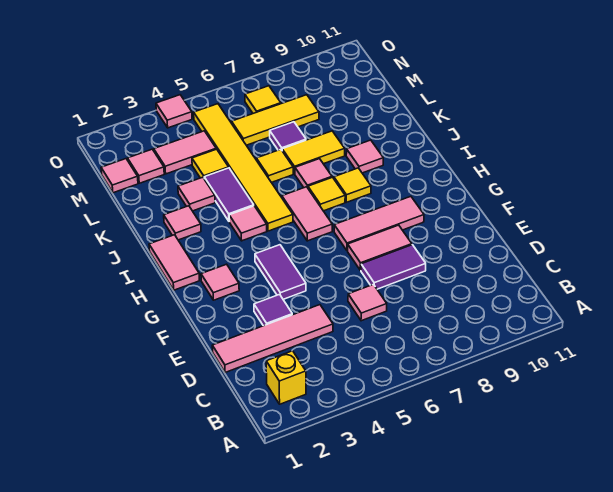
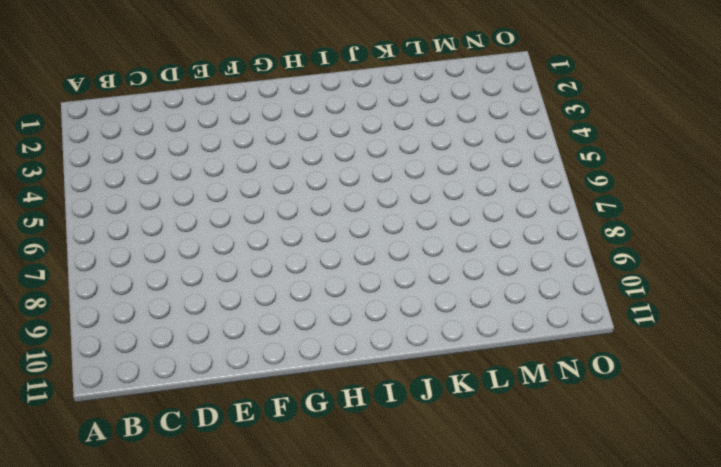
none -> yellow 1x1 brick [266,351,306,404]
none -> pink 1x4 tile [212,305,333,373]
none -> pink 1x1 tile [348,284,387,321]
none -> purple 1x1 tile [254,294,292,326]

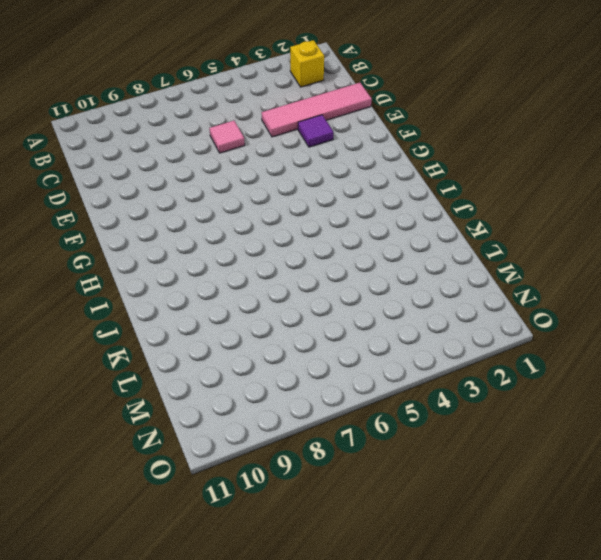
none -> purple 1x2 tile [361,245,426,289]
none -> purple 1x2 tile [255,245,306,299]
none -> pink 1x2 tile [348,225,412,270]
none -> pink 1x1 tile [201,264,239,300]

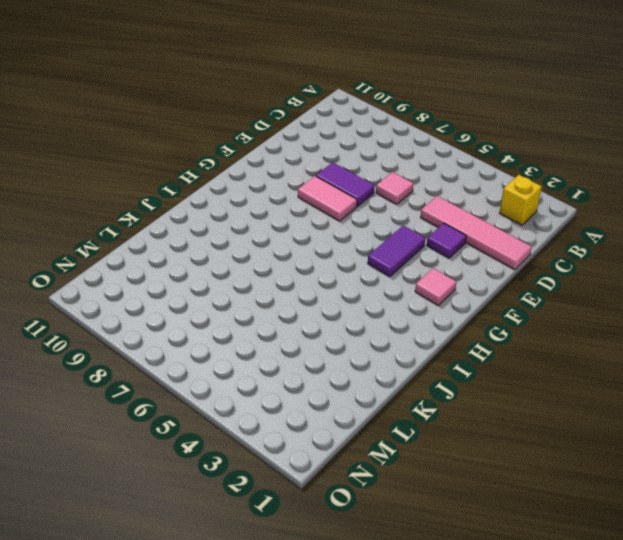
none -> pink 1x3 tile [334,196,424,251]
none -> pink 1x2 tile [149,235,199,290]
none -> pink 1x2 tile [282,187,332,241]
none -> pink 1x1 tile [229,206,267,241]

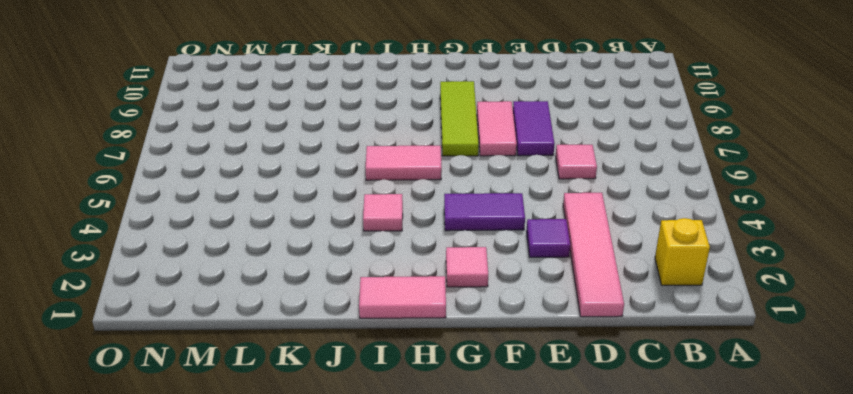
lime 1x3 tile [440,81,479,156] -> pink 1x3 tile [334,196,424,251]
none -> yellow 1x6 tile [194,104,293,231]
none -> yellow 1x1 tile [308,177,345,211]
none -> yellow 1x1 tile [334,168,371,202]
none -> pink 1x1 tile [164,206,201,240]

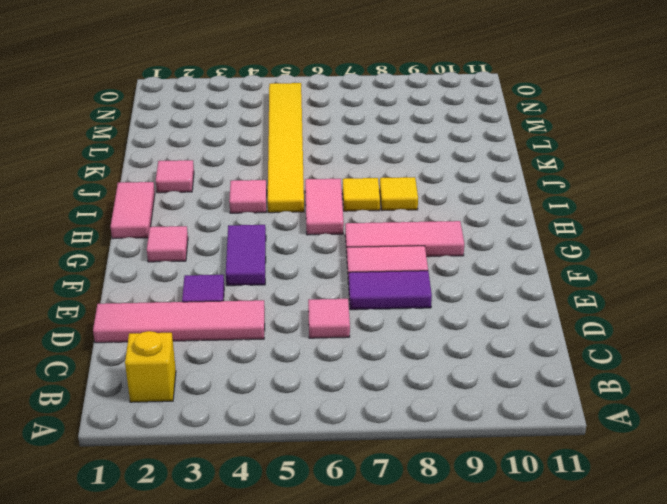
none -> purple 1x2 tile [204,168,254,221]
none -> pink 1x1 tile [295,159,332,188]
none -> pink 1x1 tile [346,140,383,173]
none -> pink 1x1 tile [178,177,215,211]

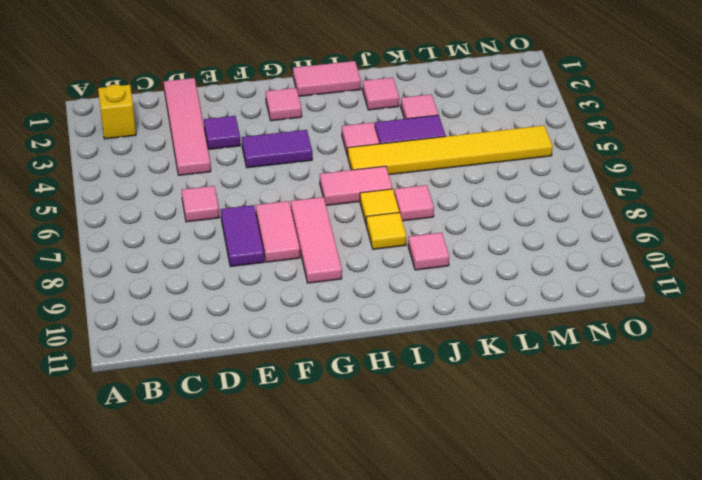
none -> yellow 1x1 tile [256,149,293,183]
none -> yellow 1x2 tile [282,131,345,174]
none -> yellow 1x1 tile [192,149,229,178]
none -> purple 1x1 tile [270,122,306,150]

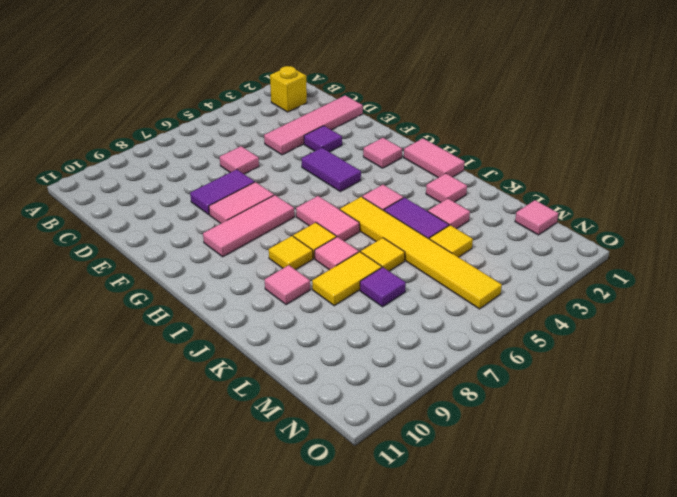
none -> pink 1x1 tile [128,149,164,183]
none -> pink 1x2 tile [154,131,216,174]
none -> yellow 1x3 tile [232,95,319,145]
none -> yellow 1x1 tile [245,86,281,113]

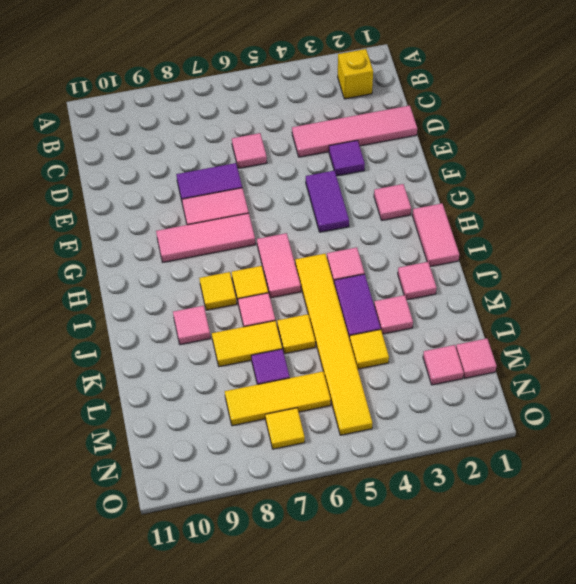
none -> pink 1x2 tile [154,131,216,174]
none -> pink 1x1 tile [156,95,192,128]

